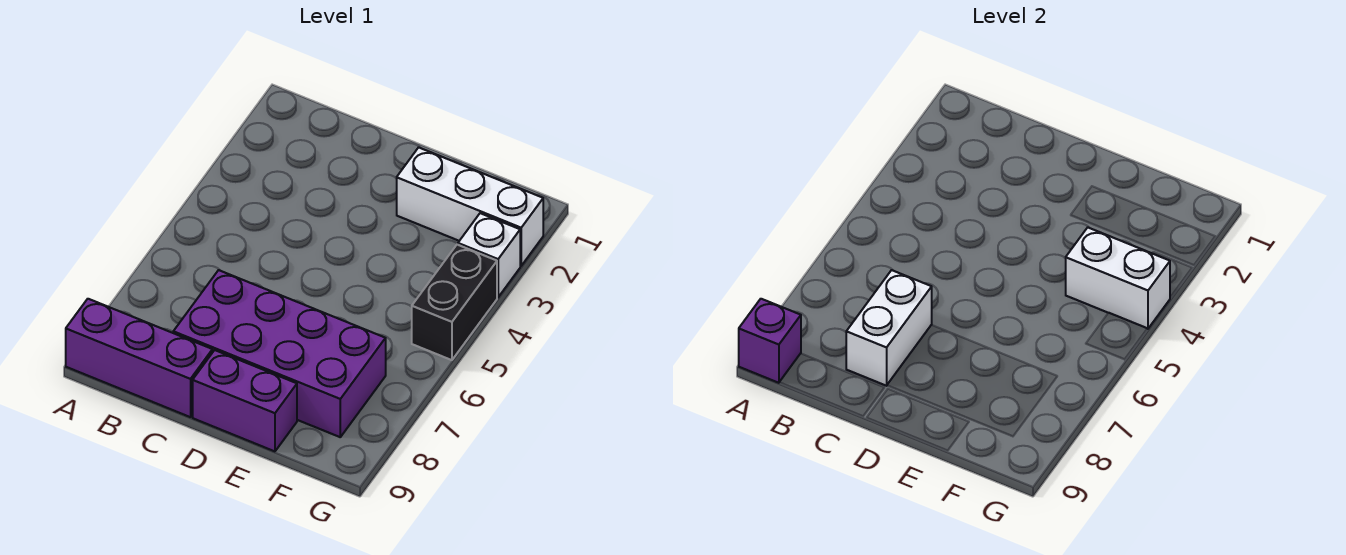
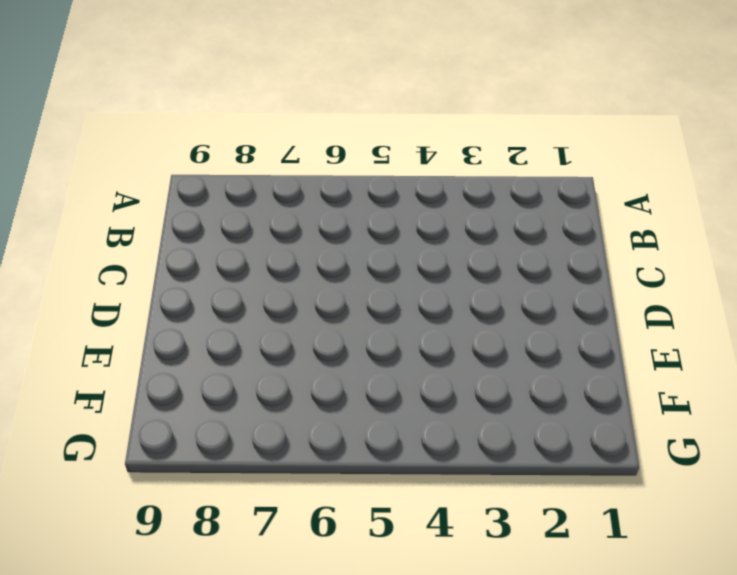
none -> purple 1x3 brick [66,299,212,417]
none -> purple 2x4 brick [173,270,386,437]

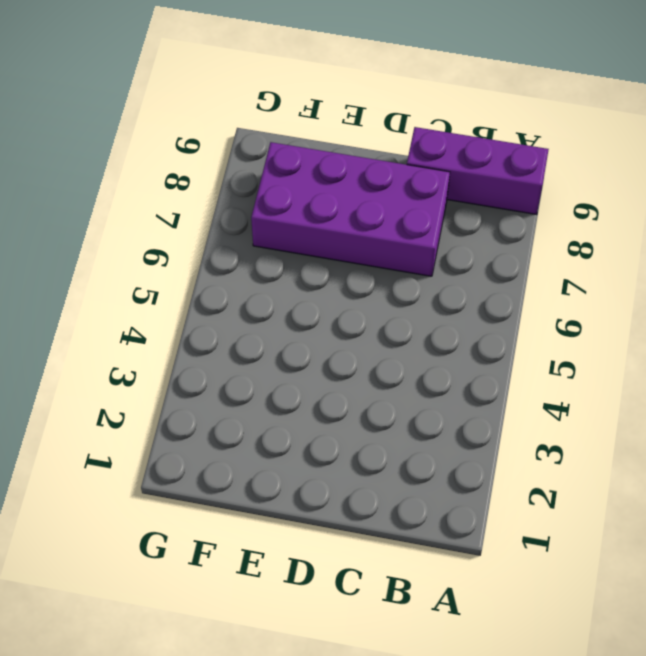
none -> purple 1x2 brick [193,350,297,451]
none -> white 1x3 brick [397,147,543,266]

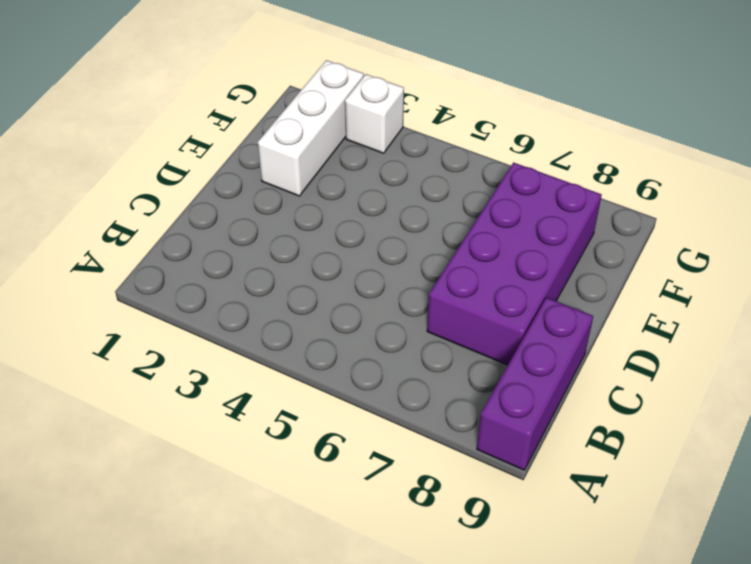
none -> purple 1x2 brick [193,350,297,451]
none -> black 1x2 brick [412,245,497,360]

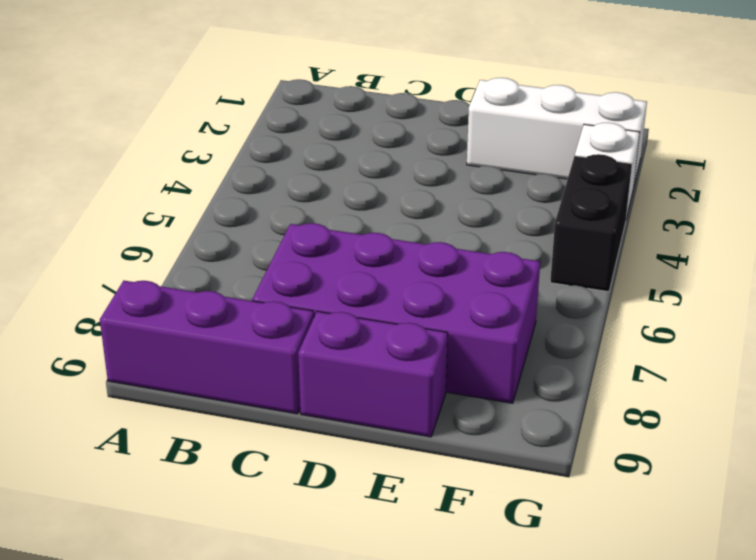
none -> purple 1x1 brick [739,299,801,383]
none -> white 1x2 brick [846,270,932,386]

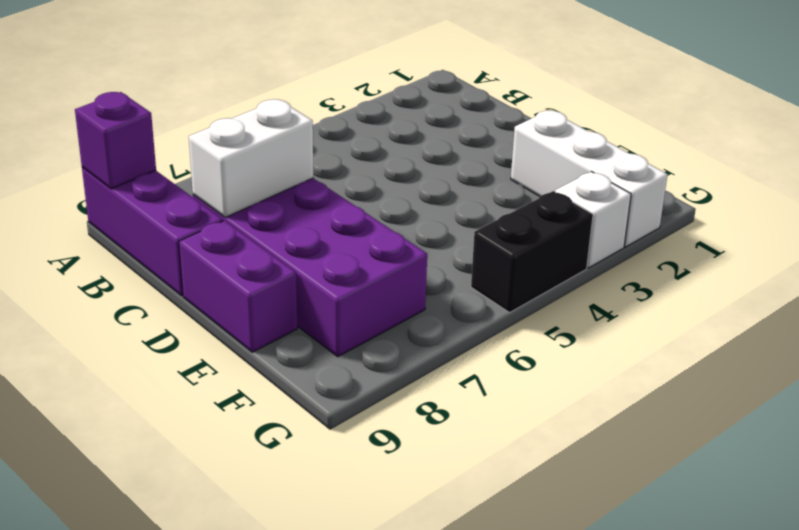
none -> white 1x2 brick [1066,228,1170,329]

